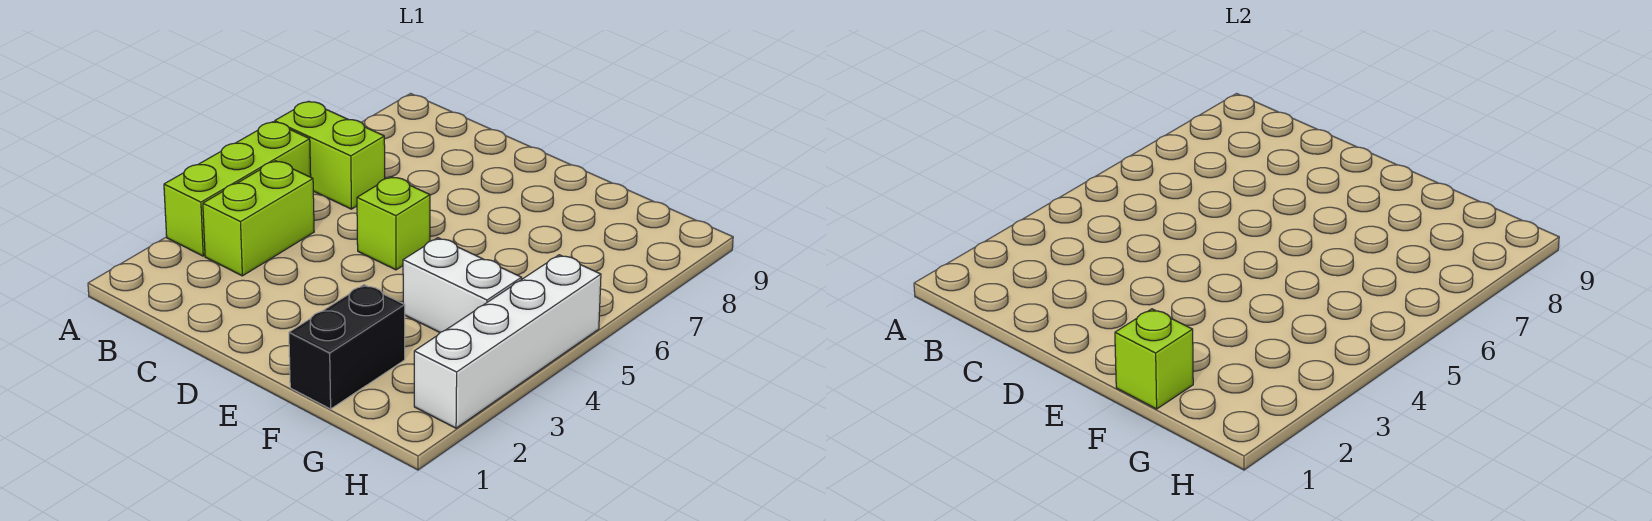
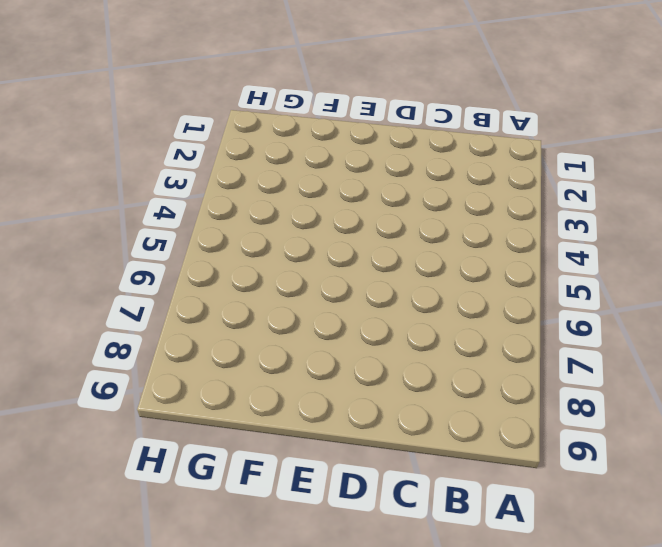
none -> lime 1x3 brick [164,122,311,256]
none -> lime 1x2 brick [275,101,385,209]

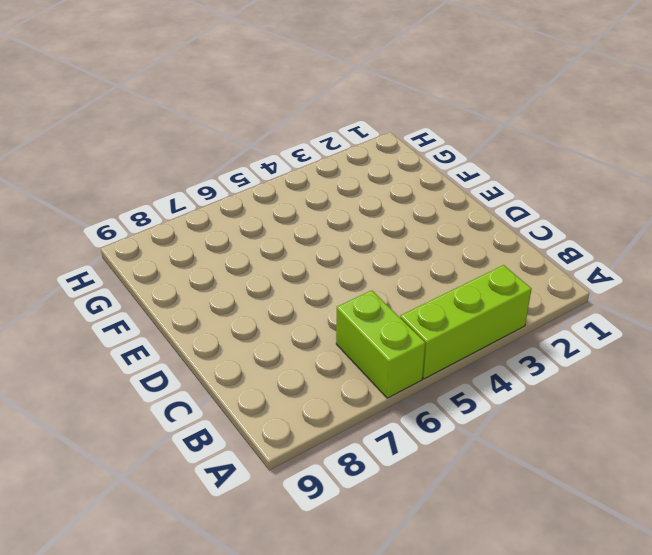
none -> lime 1x2 brick [203,161,314,276]
none -> lime 1x1 brick [357,177,430,270]

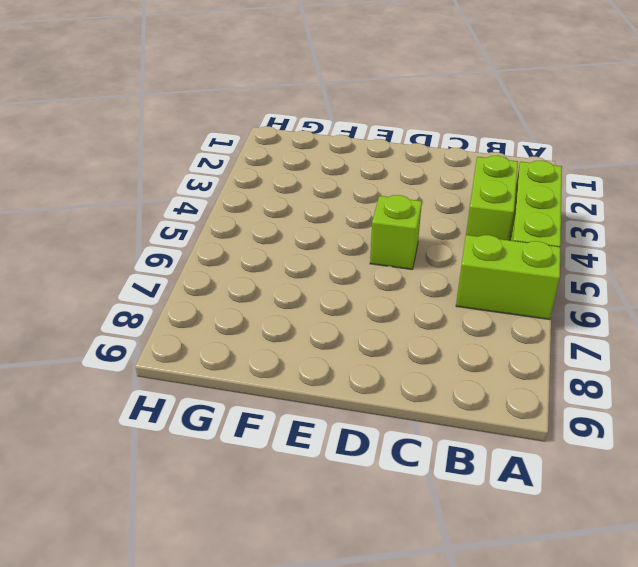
none -> black 1x2 brick [289,285,405,409]
none -> white 1x2 brick [403,238,522,332]

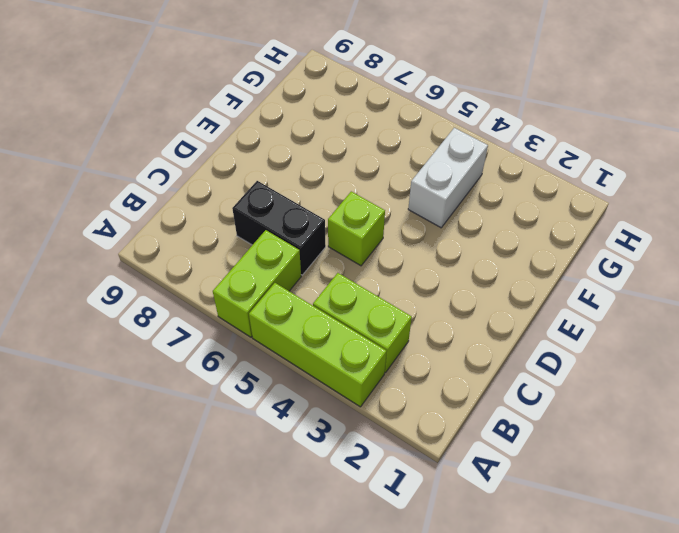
black 1x2 brick [232,181,326,275] -> black 1x2 brick moved to [289,285,405,409]
none -> white 1x4 brick [414,255,601,428]
none -> lime 1x1 brick [1115,309,1193,409]

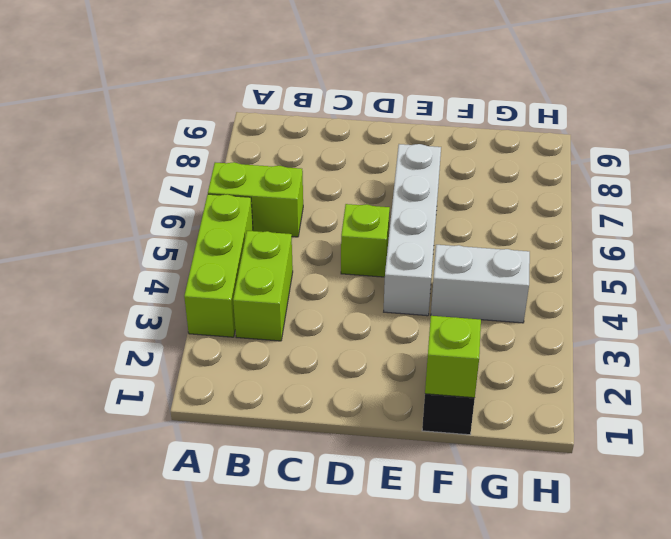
white 1x4 brick [384,144,441,316] -> white 1x4 brick moved to [414,255,601,428]

